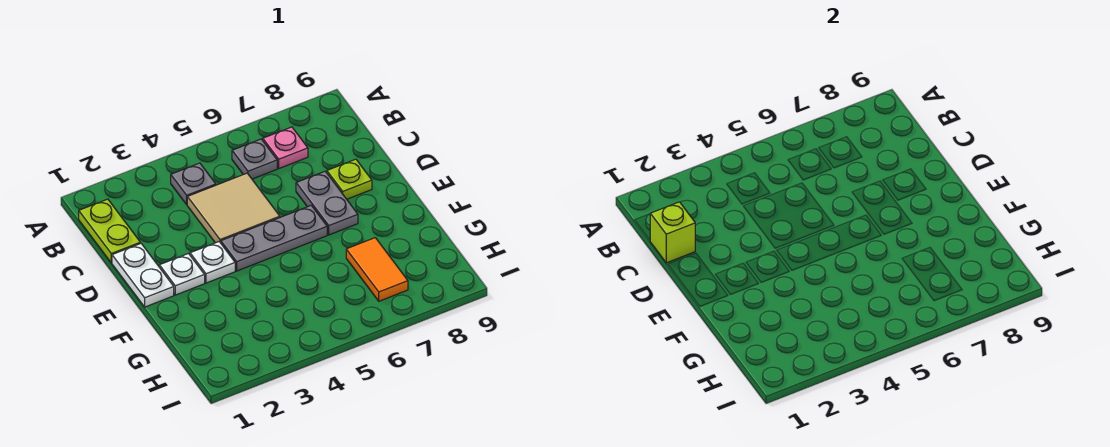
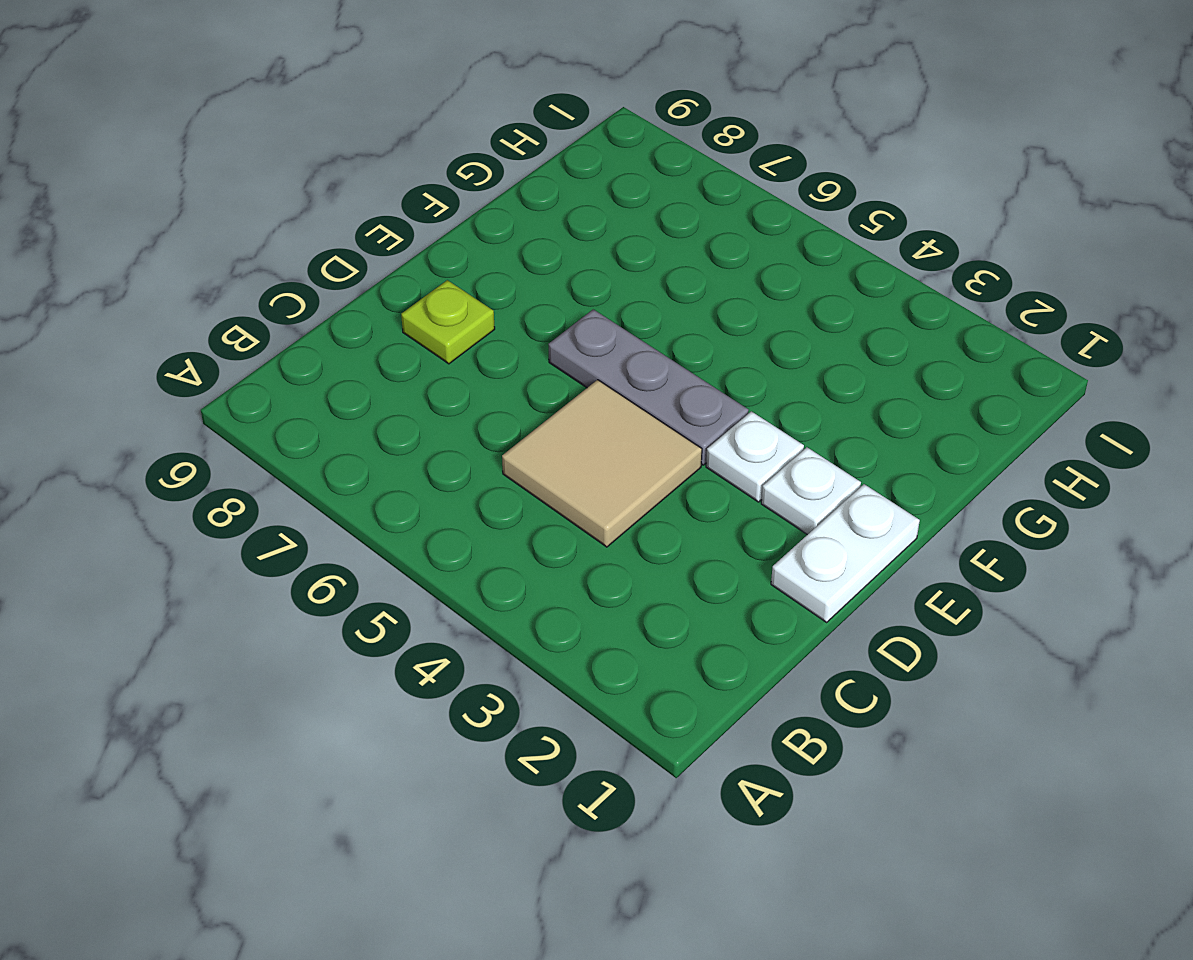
none -> lime 1x2 plate [79,199,140,263]
none -> grey 1x1 plate [171,163,216,204]
none -> grey 1x1 plate [232,139,277,179]

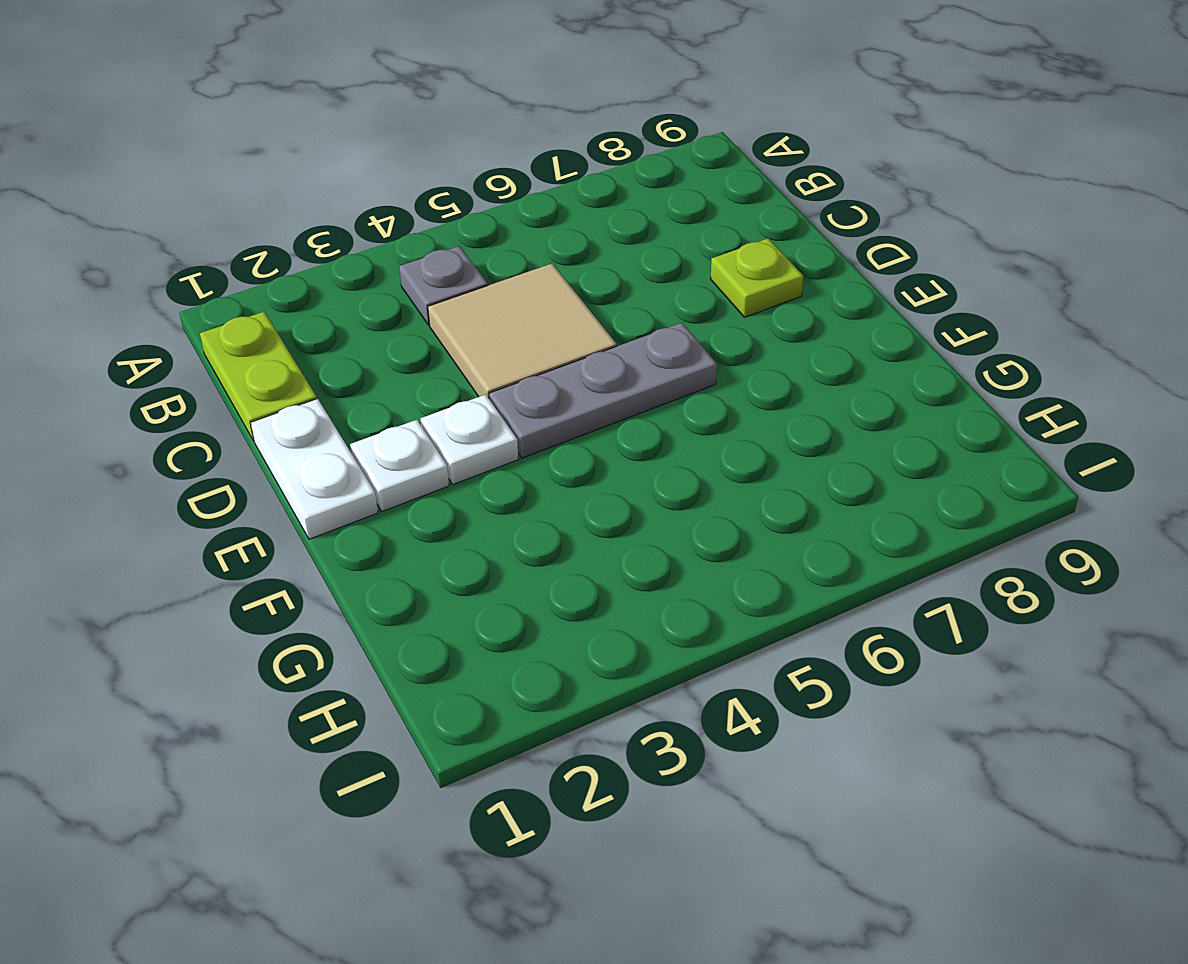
none -> grey 1x1 plate [232,139,277,179]
none -> pink 1x1 plate [263,127,308,168]
none -> grey 1x2 plate [296,171,358,235]

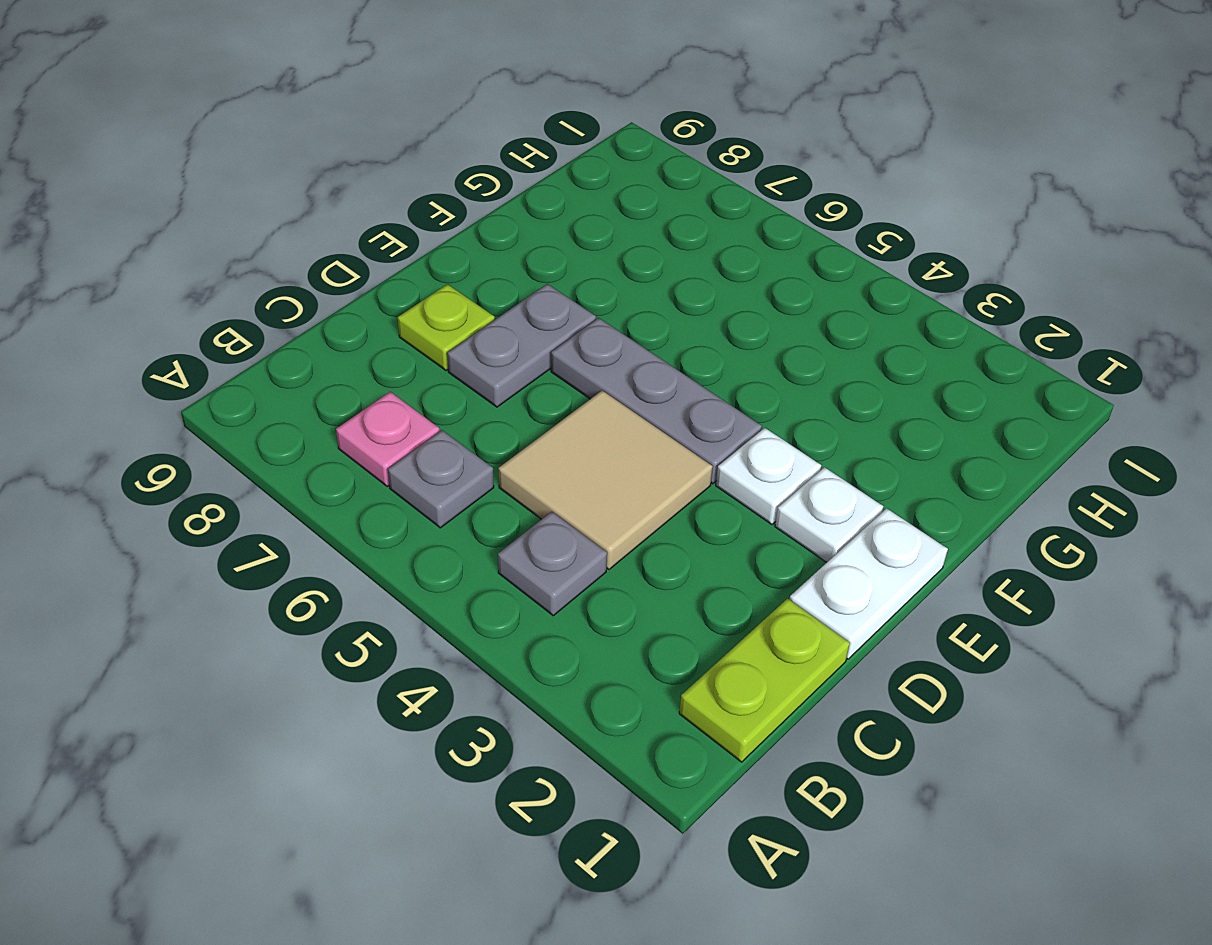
none -> orange 1x2 tile [346,238,408,301]
none -> lime 1x1 brick [650,202,695,263]

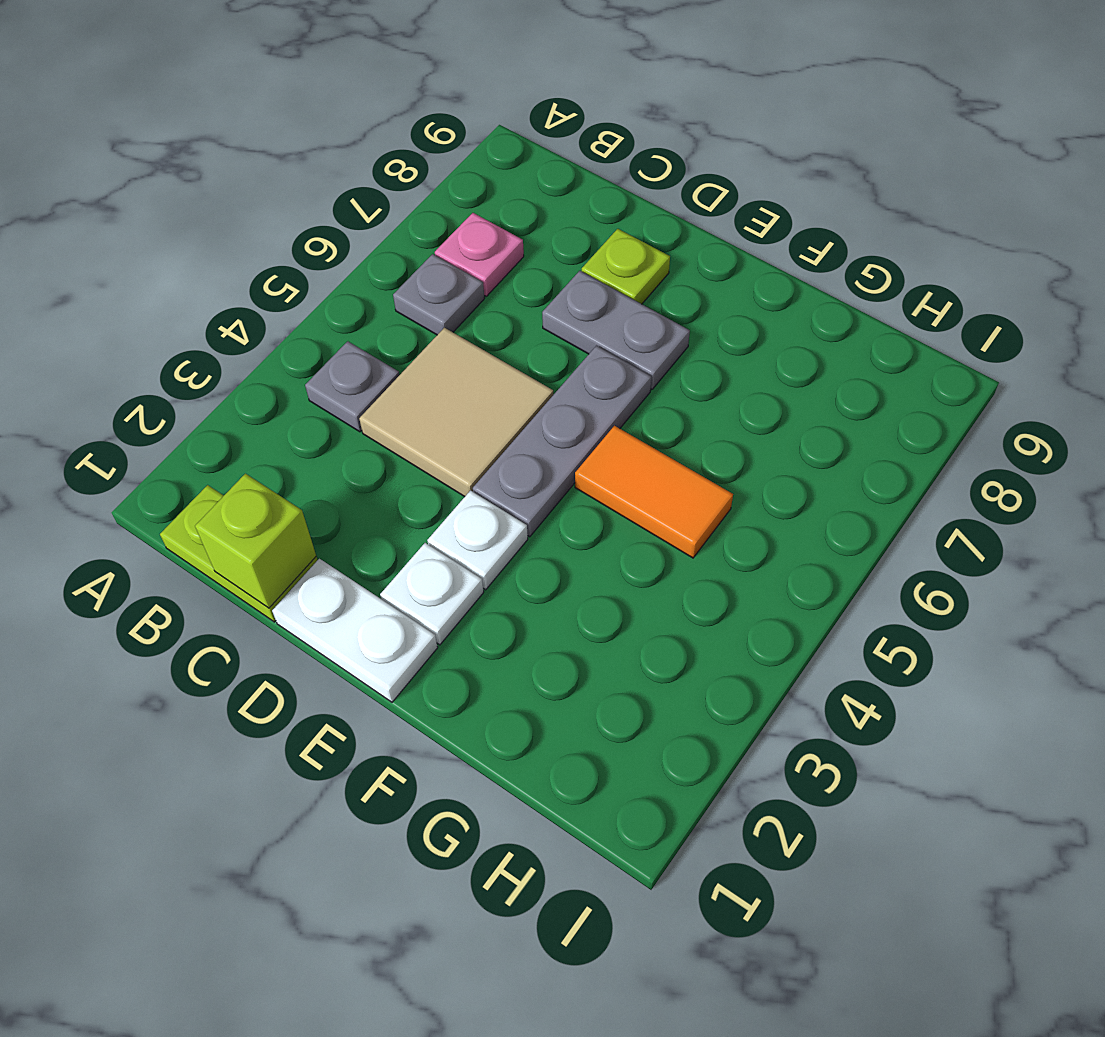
orange 1x2 tile [575,426,733,558] -> orange 1x2 tile moved to [346,238,408,301]

